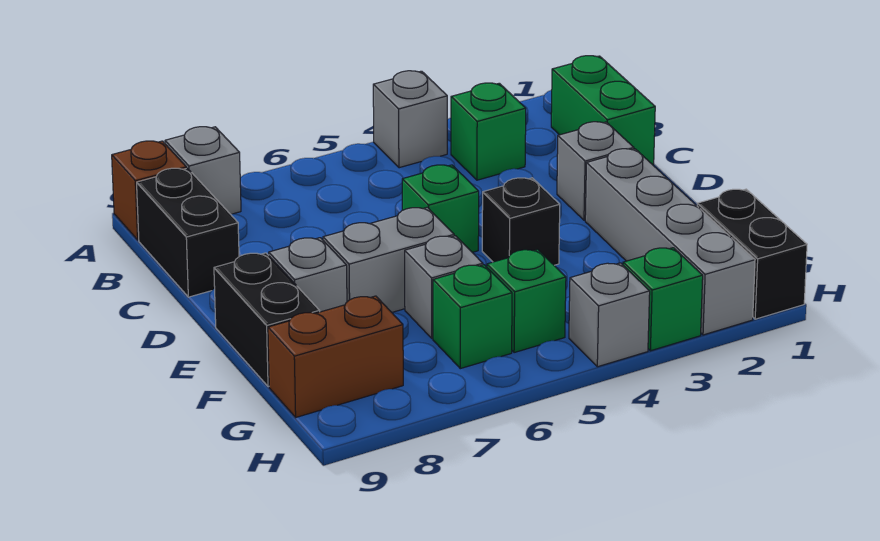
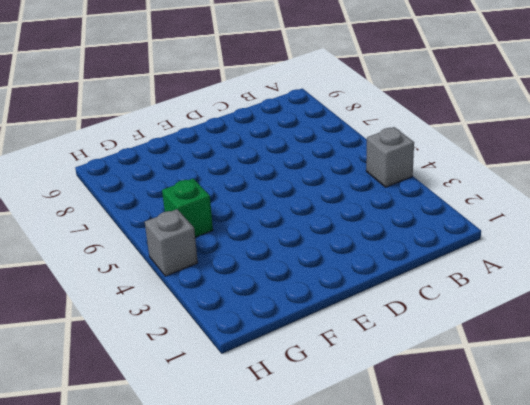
none -> grey 1x1 brick [165,127,241,214]
none -> brown 1x1 brick [112,141,186,240]
none -> green 1x2 brick [551,56,655,165]

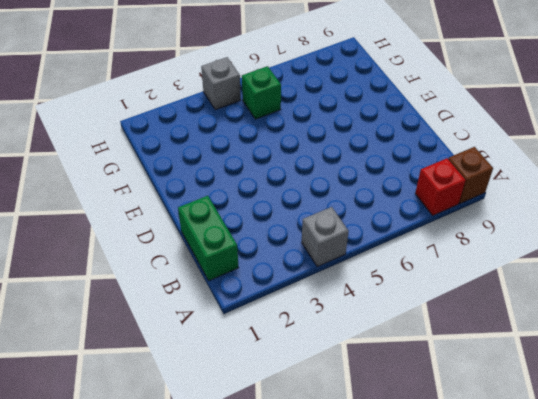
red 1x1 brick [415,158,466,215] -> grey 1x1 brick [165,127,241,214]
none -> green 1x1 brick [451,83,526,180]
none -> black 1x2 brick [137,168,239,297]
none -> grey 1x1 brick [557,122,634,220]

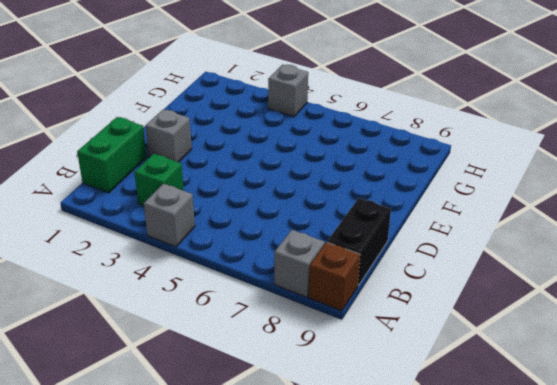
none -> green 1x1 brick [402,165,479,252]
none -> grey 1x4 brick [585,149,755,335]
none -> black 1x1 brick [482,178,560,265]

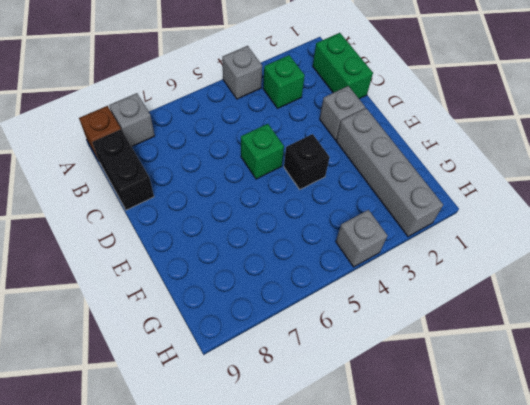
none -> grey 1x2 brick [323,207,454,312]
none -> grey 1x1 brick [269,238,347,312]
none -> black 1x2 brick [214,253,320,387]

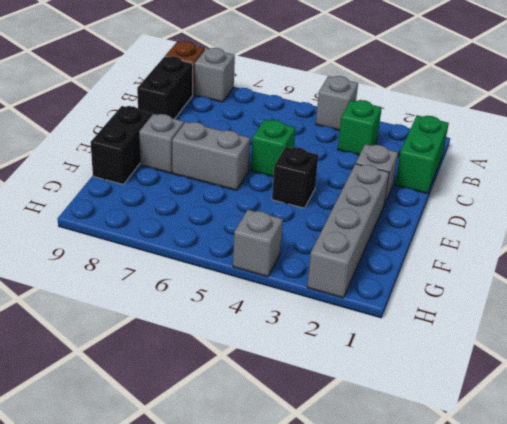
none -> grey 1x1 brick [405,236,483,338]
none -> black 1x2 brick [697,189,807,319]
none -> green 1x1 brick [487,249,566,353]

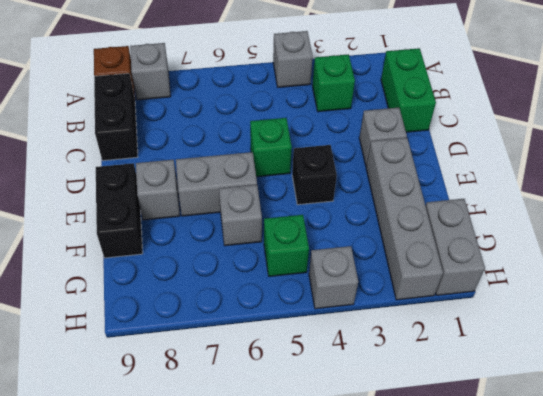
grey 1x2 brick [425,199,485,295] -> black 1x2 brick [697,189,807,319]
none -> green 1x1 brick [433,265,512,369]
none -> brown 1x2 brick [268,296,403,417]
none -> green 1x1 brick [623,248,703,351]

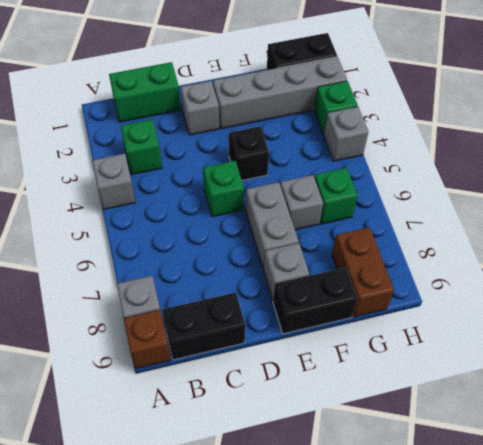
none -> green 1x1 brick [487,249,566,353]

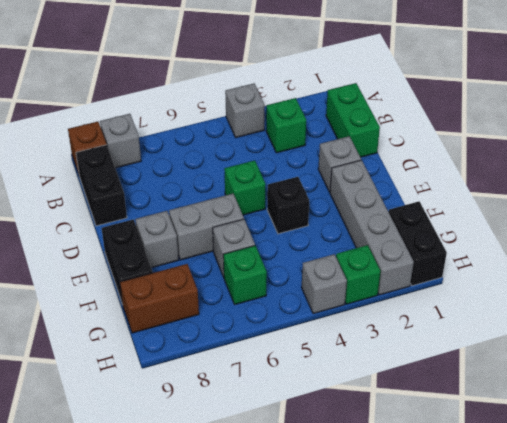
none -> green 1x1 brick [487,249,566,353]

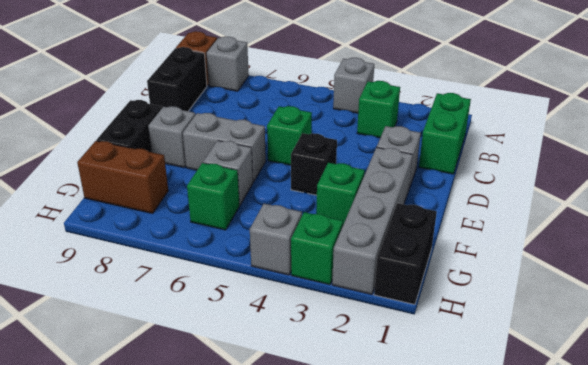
green 1x1 brick [316,163,365,225] -> green 1x1 brick moved to [487,249,566,353]

